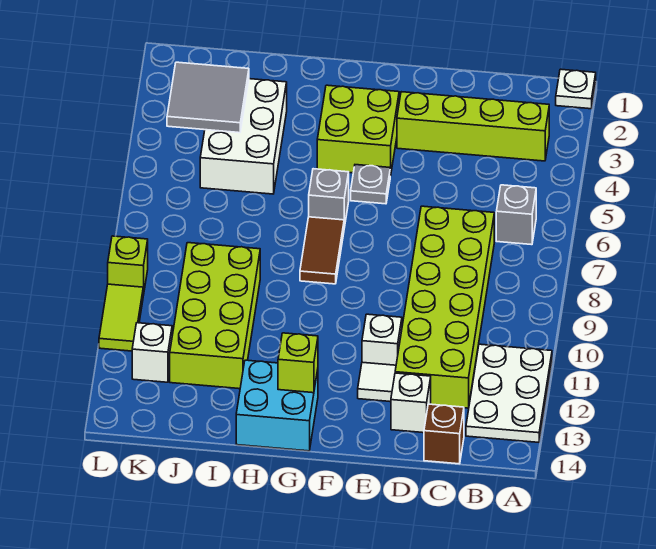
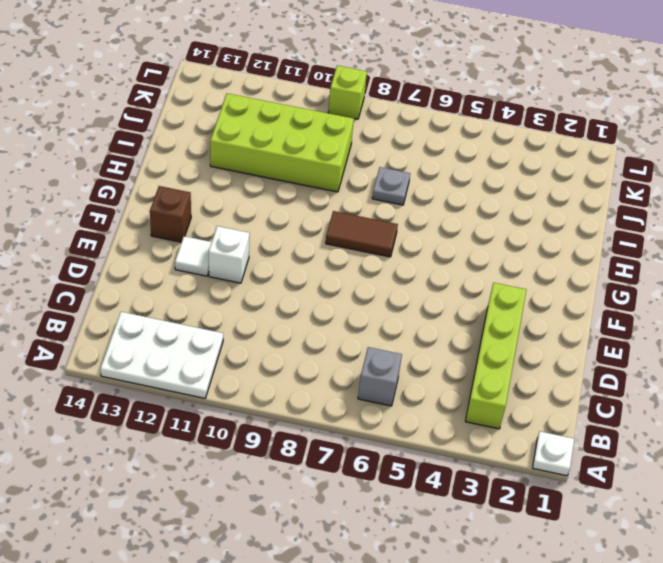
brown 1x1 brick [150,186,191,242] -> brown 1x1 brick moved to [424,404,464,464]
grey 1x1 plate [372,167,410,205] -> grey 1x1 plate moved to [351,165,390,204]
none -> lime 2x6 brick [395,206,494,408]
none -> white 1x1 brick [391,373,431,433]
none -> lime 2x2 brick [317,85,399,176]

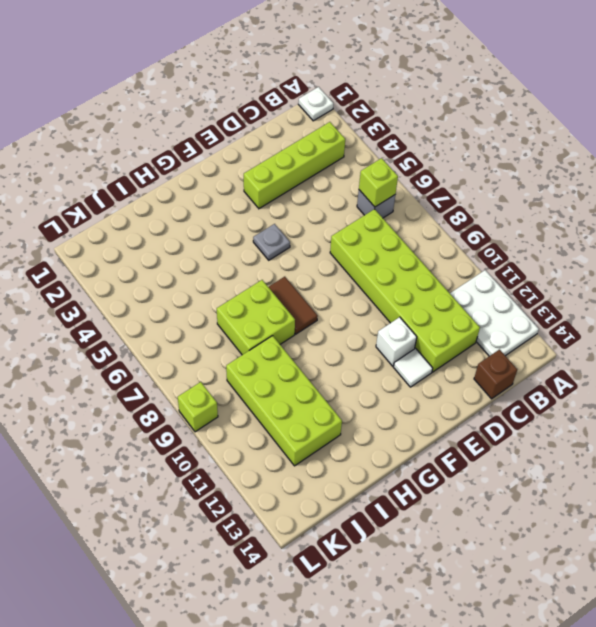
lime 1x1 brick [359,158,398,207] -> lime 1x1 brick moved to [278,333,318,393]
lime 2x2 brick [217,280,295,355] -> lime 2x2 brick moved to [317,85,399,176]
none -> white 1x1 brick [391,373,431,433]
none -> grey 1x1 brick [309,169,349,228]
none -> cyan 2x2 brick [236,360,318,451]

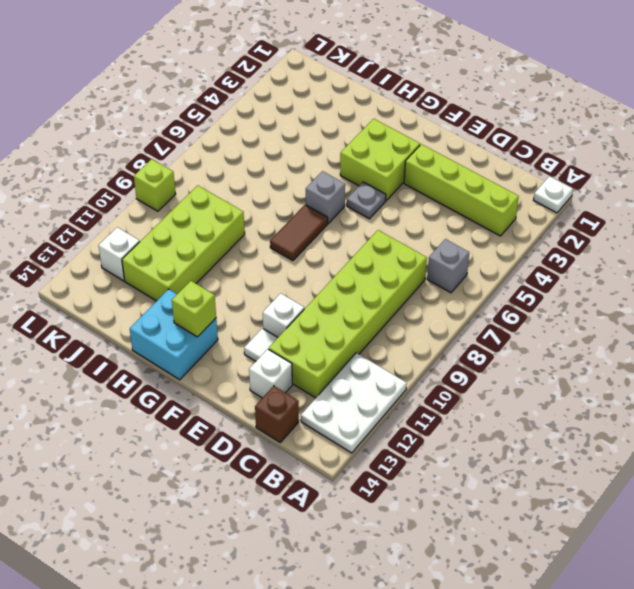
none -> white 2x3 brick [200,79,287,194]
none -> lime 1x2 tile [99,284,143,351]
none -> grey 2x2 tile [167,62,249,133]

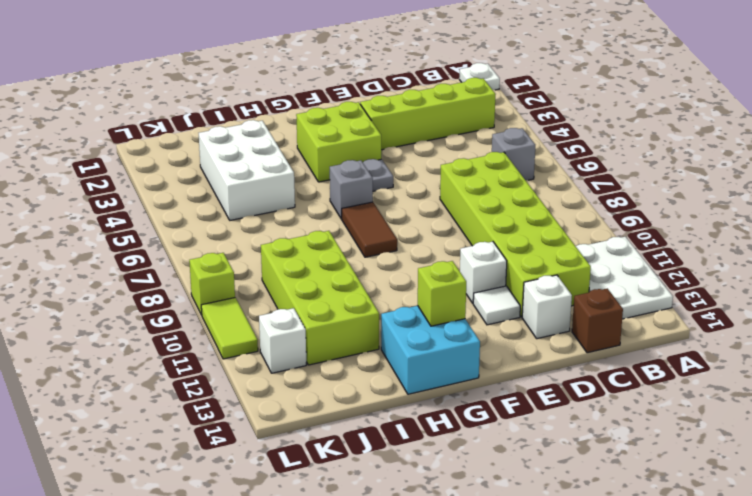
none -> grey 2x2 tile [167,62,249,133]

